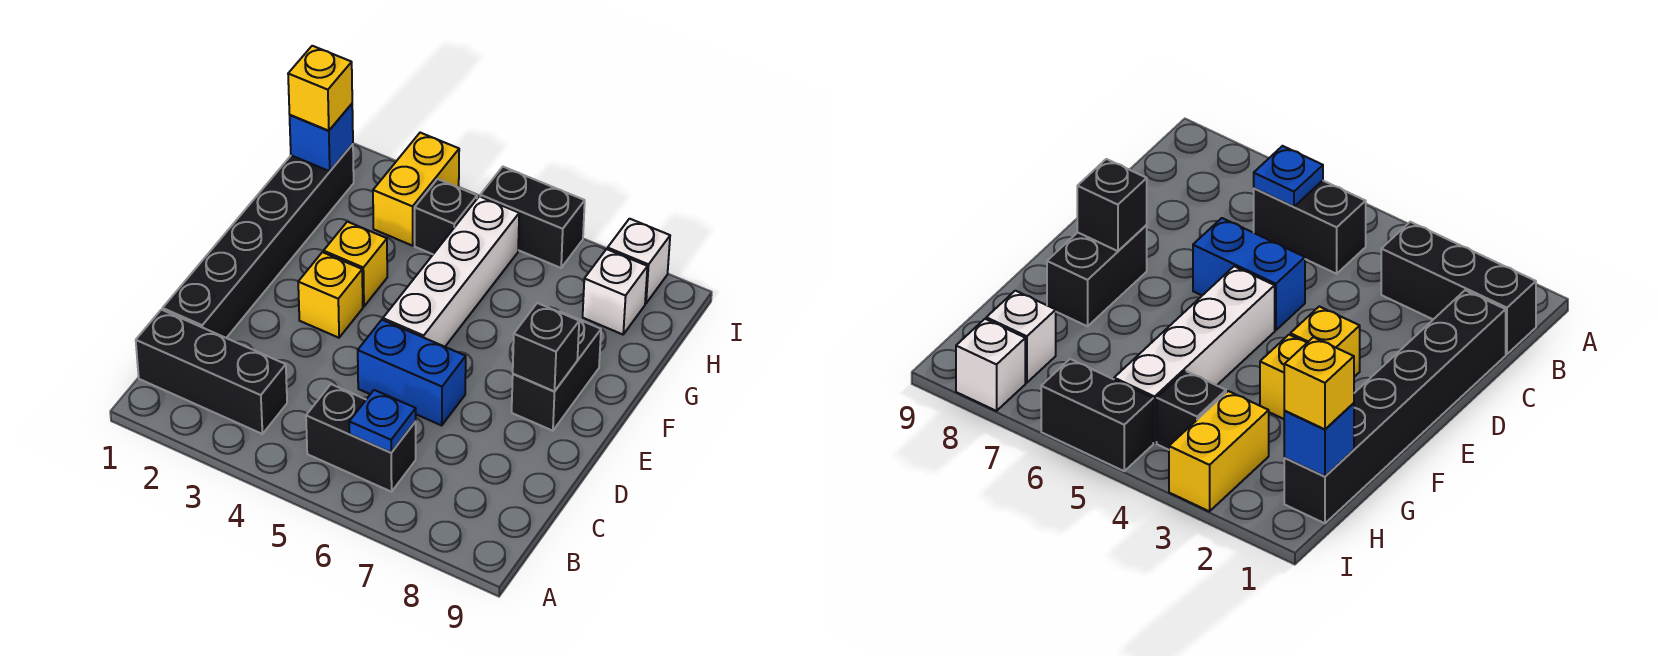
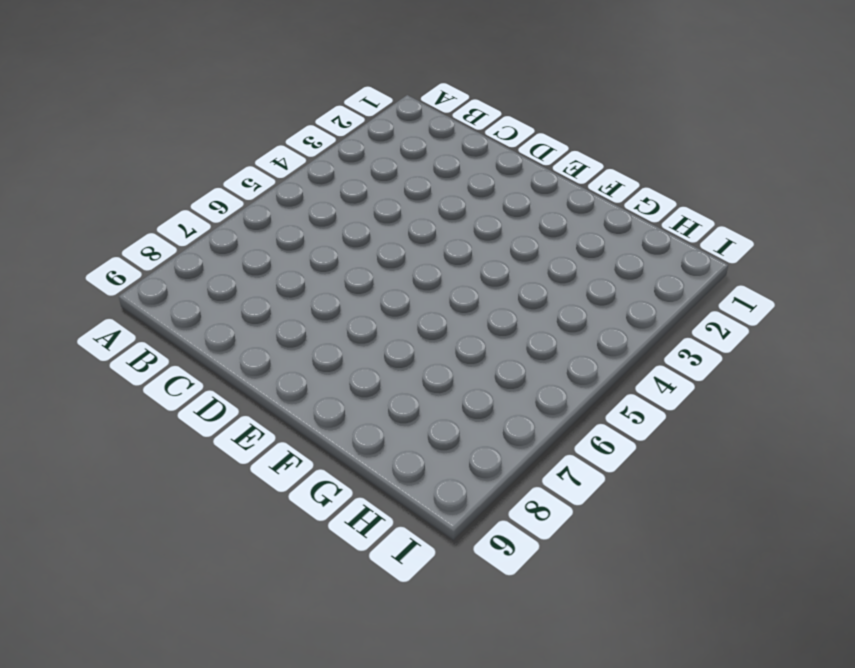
none -> black 1x3 brick [136,310,287,434]
none -> black 1x2 brick [306,384,416,492]
none -> black 1x6 brick [163,144,354,338]

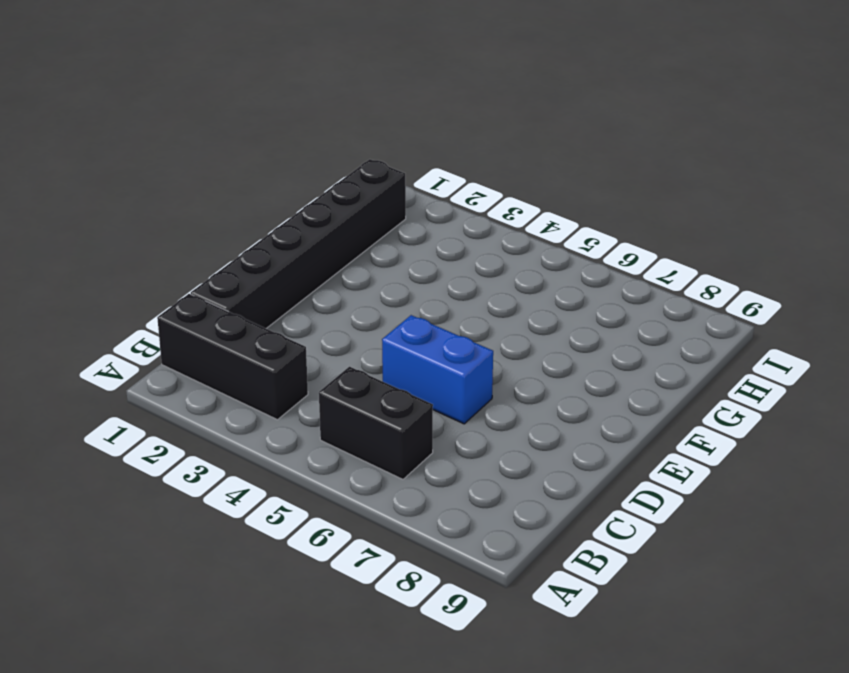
none -> yellow 1x1 brick [298,252,363,338]
none -> white 1x4 brick [383,196,519,347]
none -> black 1x2 brick [512,312,601,431]

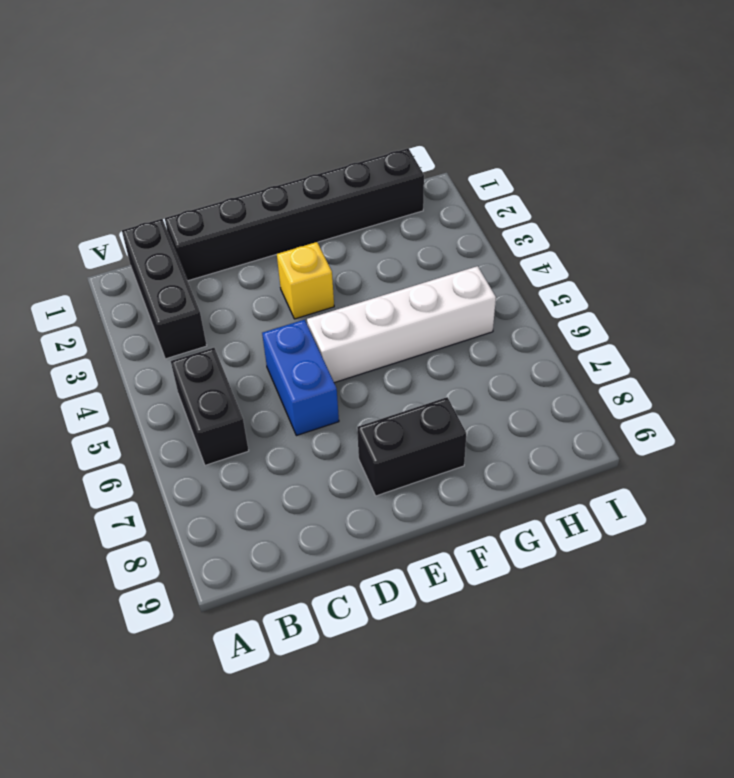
none -> yellow 1x1 brick [324,222,387,307]
none -> yellow 1x2 brick [373,133,459,246]
none -> black 1x1 brick [415,179,477,254]

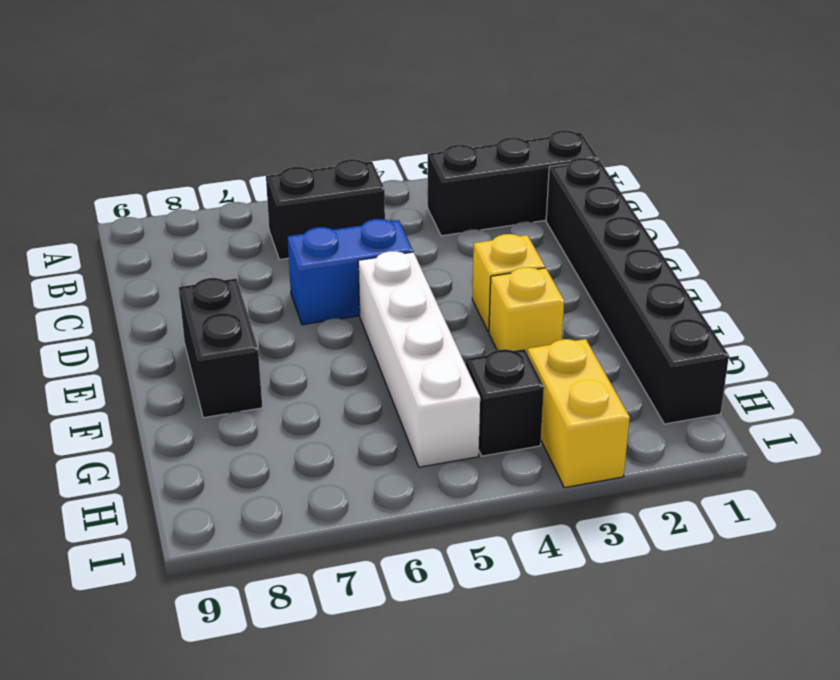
none -> white 1x1 brick [583,249,647,334]
none -> black 1x2 brick [480,167,585,268]
none -> white 1x1 brick [608,219,670,303]

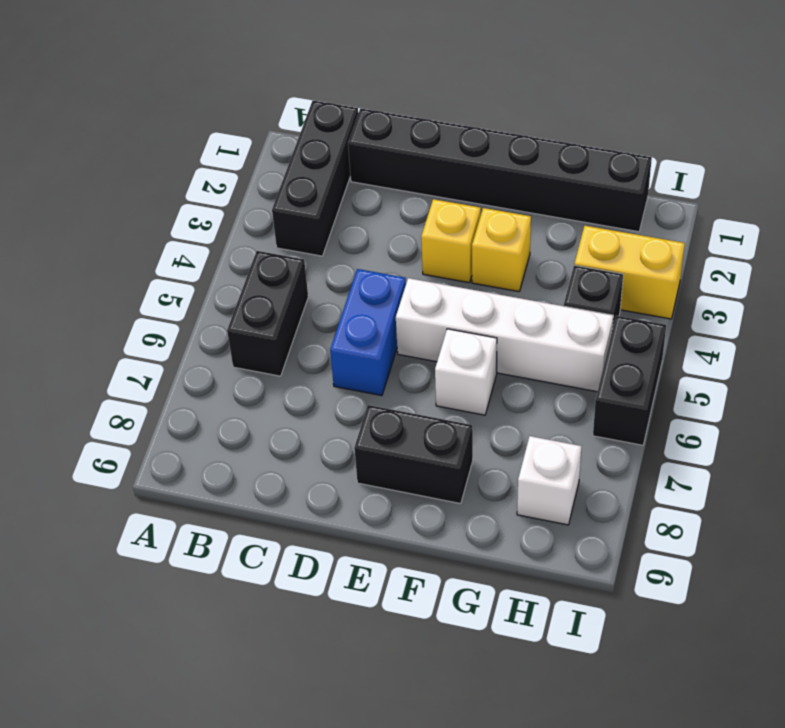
white 1x1 brick [435,329,497,415] -> white 1x1 brick moved to [608,219,670,303]
none -> blue 1x1 plate [349,390,416,453]
none -> black 1x1 brick [513,303,579,391]
none -> blue 1x1 brick [290,104,353,171]

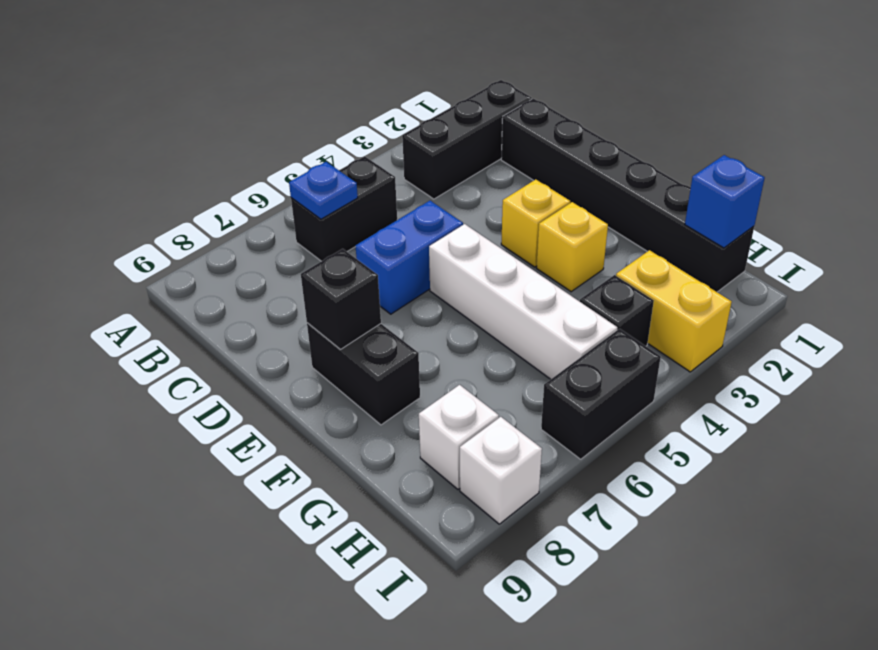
none -> yellow 1x1 brick [288,46,352,131]

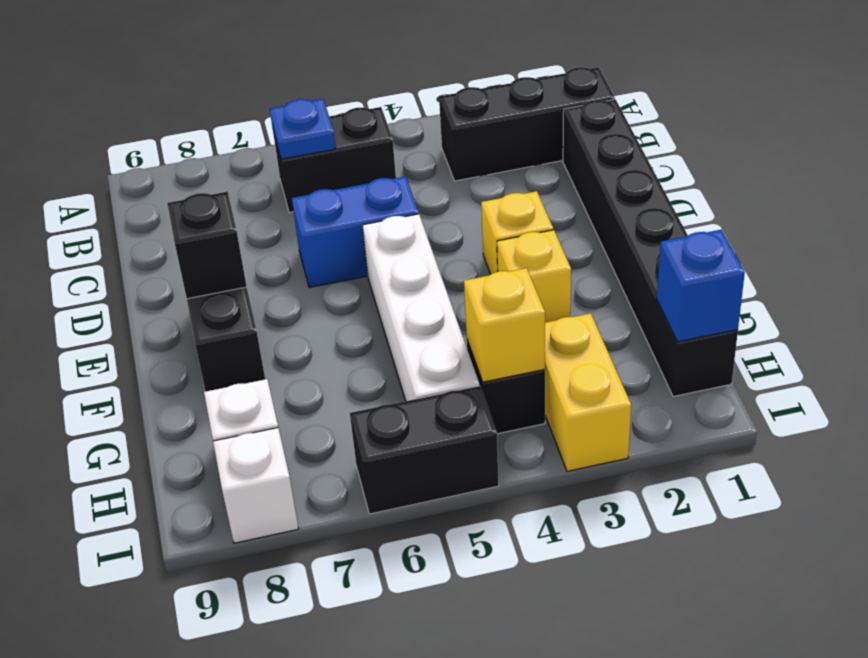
yellow 1x1 brick [464,268,545,382] -> yellow 1x1 brick moved to [288,46,352,131]

